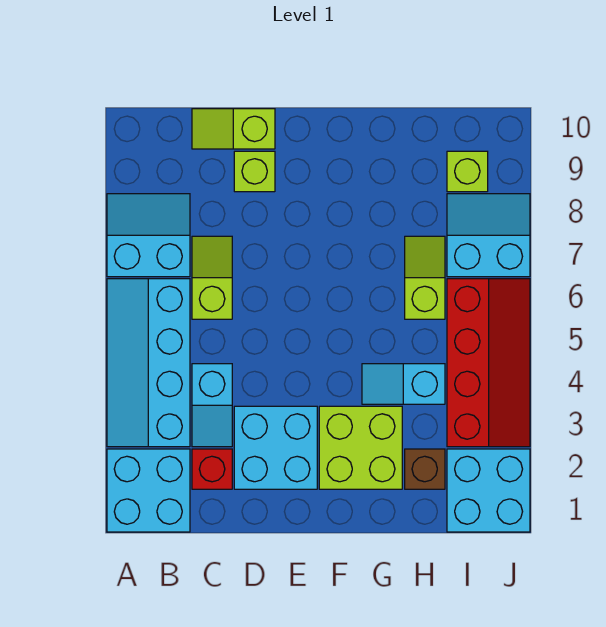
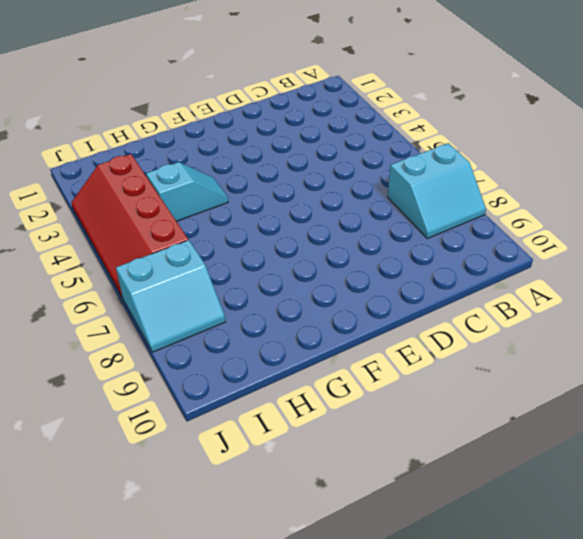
none -> cyan 2x2 brick [107,449,190,532]
none -> cyan 2x4 slope [107,279,190,447]
none -> red 1x1 brick [192,449,232,489]

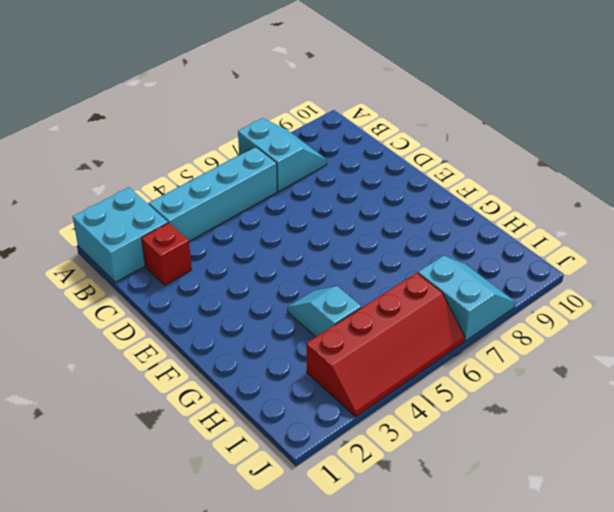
none -> cyan 1x2 slope [192,364,232,447]
none -> lime 1x2 slope [192,236,232,319]
none -> lime 1x2 slope [192,109,275,149]

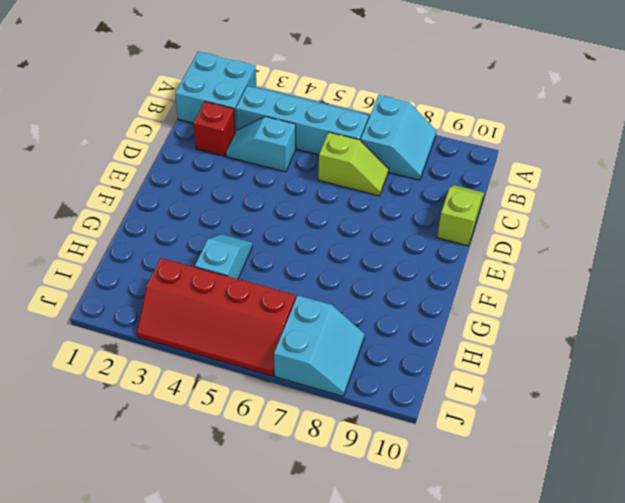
none -> cyan 2x2 brick [234,406,317,489]
none -> lime 1x1 brick [234,151,275,192]
none -> lime 2x2 brick [319,406,402,489]

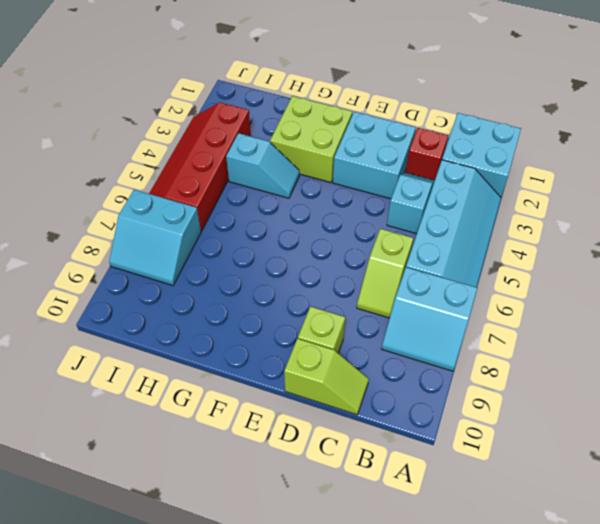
none -> brown 1x1 brick [405,449,445,489]
none -> lime 1x2 slope [405,236,445,319]
none -> cyan 2x2 brick [447,449,530,532]

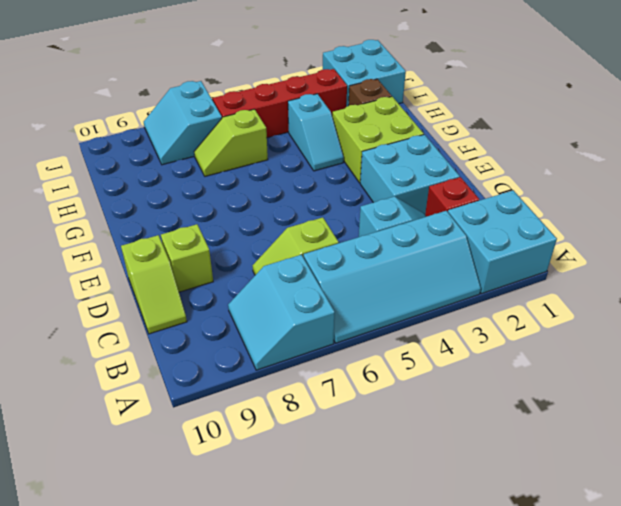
none -> lime 1x1 brick [447,151,488,192]

